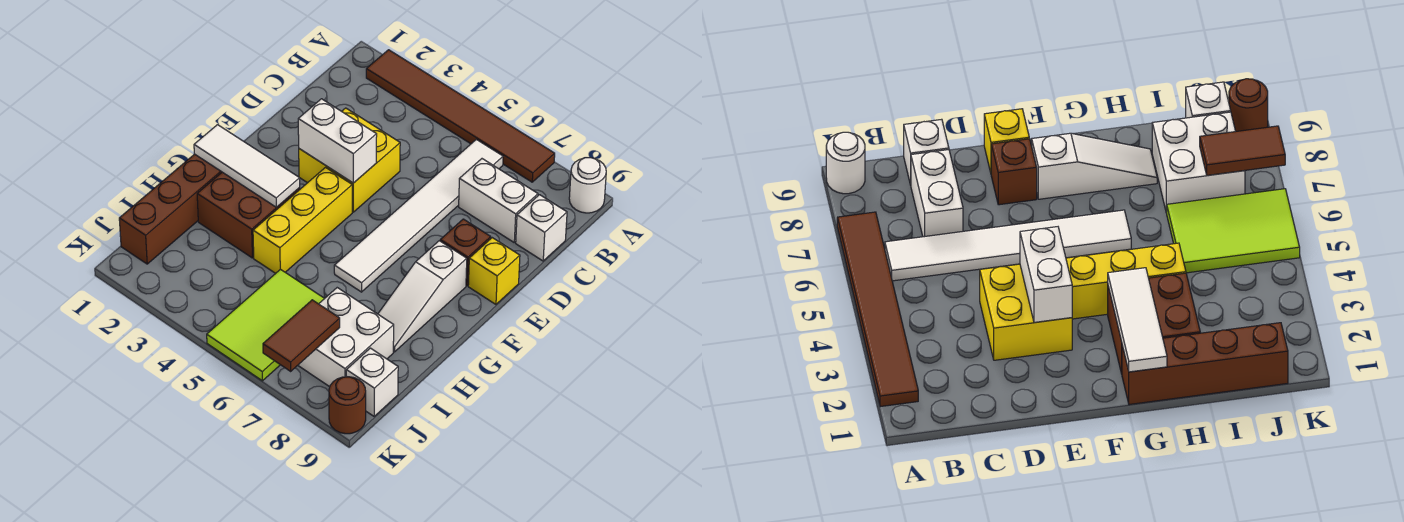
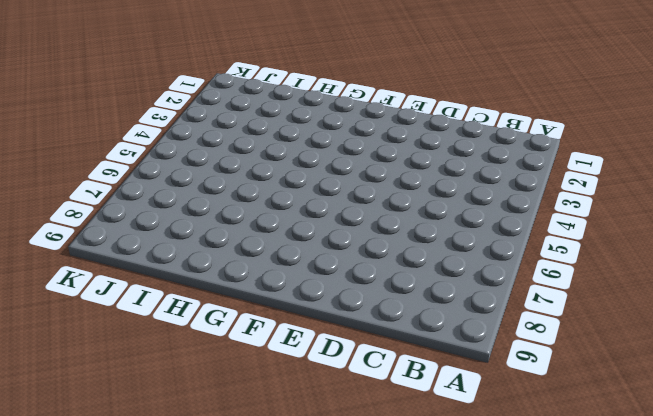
none -> brown 1x6 tile [366,50,555,182]
none -> white 1x1 round brick [569,158,606,213]
none -> white 1x6 tile [334,139,503,292]

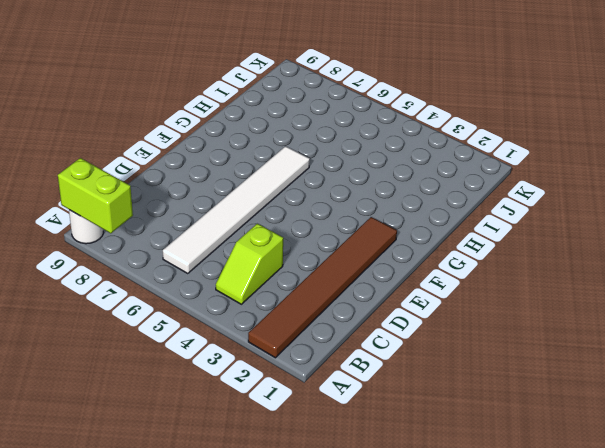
brown 1x6 tile [248,217,397,358] -> brown 1x6 tile turned to [366,50,555,182]
lime 1x2 brick [58,158,133,233] -> none
lime 1x2 slope [216,224,283,304] -> none
none -> white 1x2 brick [459,159,538,242]
none -> white 1x1 brick [516,195,567,261]
none -> yellow 2x2 brick [299,108,400,212]

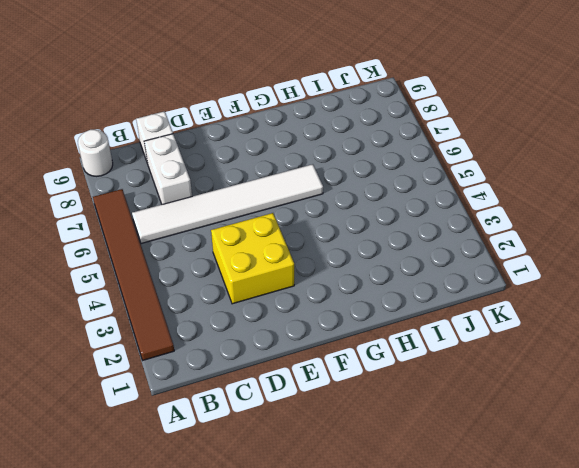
none -> brown 1x1 brick [440,219,491,286]
none -> yellow 1x1 brick [468,238,520,304]
none -> yellow 1x3 brick [253,168,352,273]

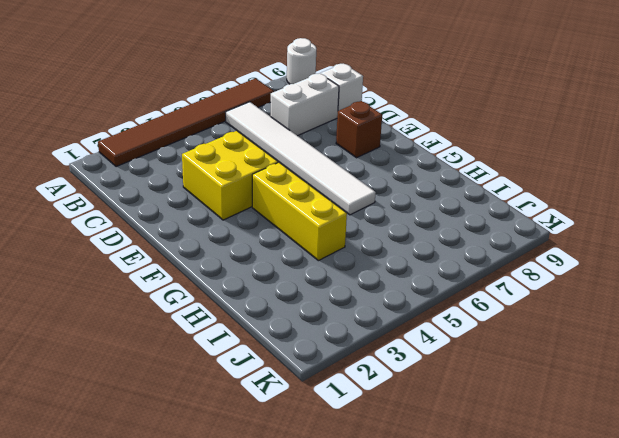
none -> yellow 1x1 brick [468,238,520,304]
none -> white 1x3 slope [378,241,467,352]
none -> brown 1x4 brick [119,154,222,264]

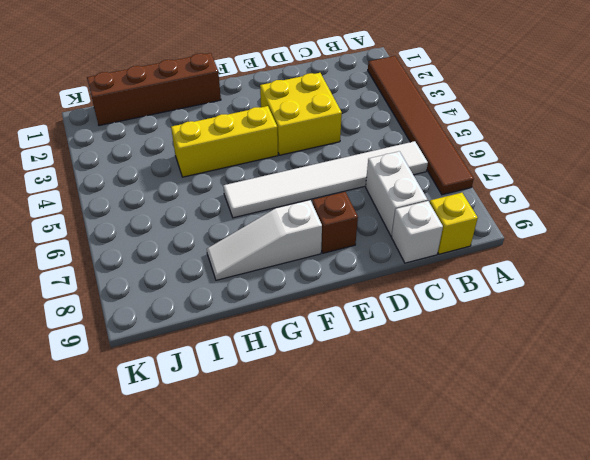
yellow 1x1 brick [430,193,478,254] -> yellow 1x1 brick moved to [468,238,520,304]
none -> white 1x1 round brick [569,158,606,213]
none -> brown 2x2 brick [197,172,300,258]
none -> lime 2x3 tile [207,269,325,381]

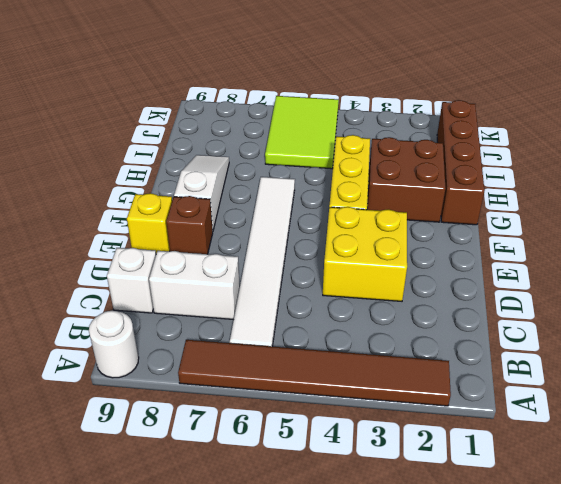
none -> white 2x2 brick [298,288,394,387]
none -> white 1x1 brick [346,348,398,416]
none -> brown 1x1 round brick [329,377,366,434]

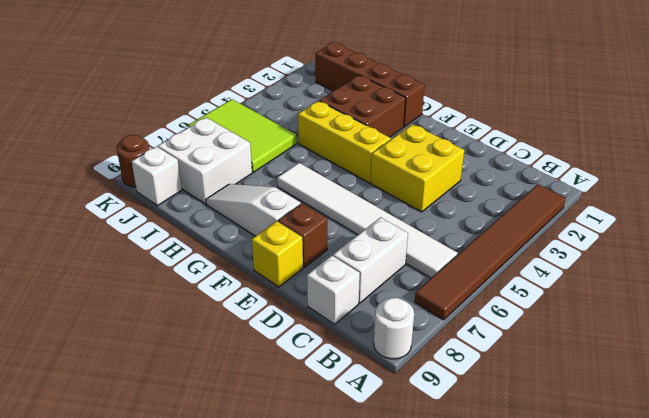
none -> white 1x2 brick [298,99,377,183]
none -> white 1x3 tile [194,125,300,207]
none -> brown 1x2 tile [263,300,340,371]

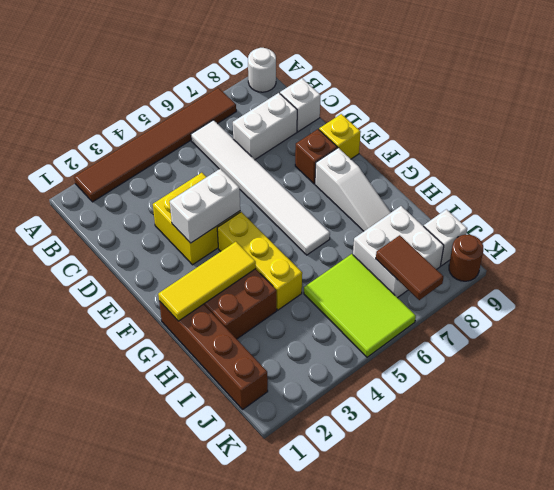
yellow 1x3 tile [158,242,256,321] -> white 1x3 tile [194,125,300,207]

